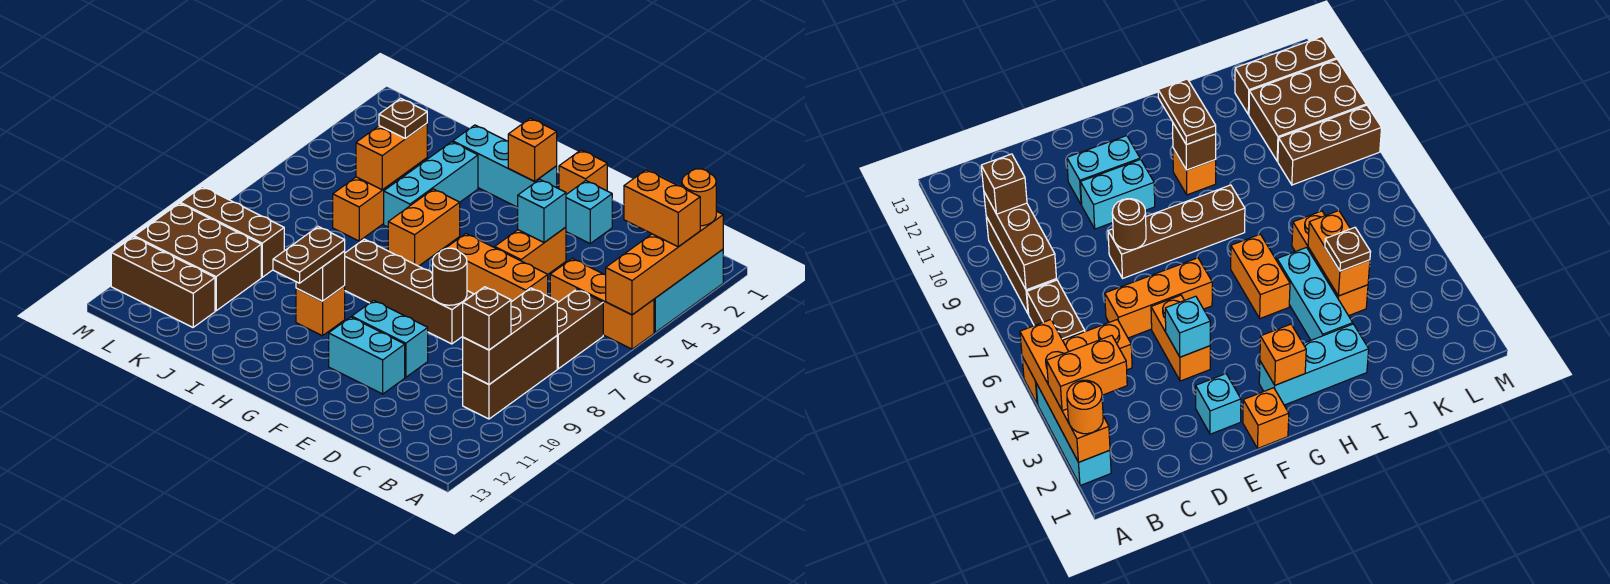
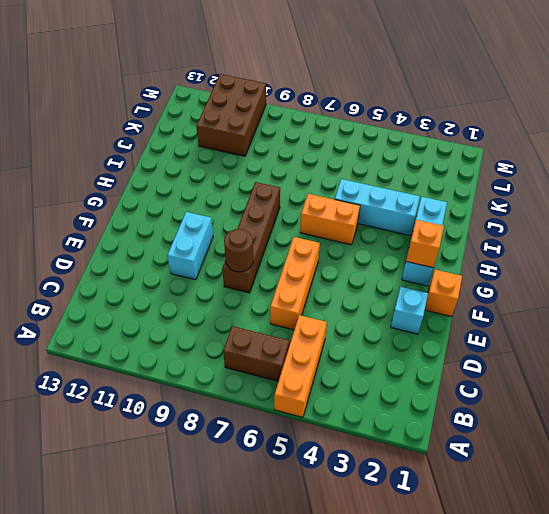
none -> cyan 1x3 brick [654,249,723,332]
none -> brown 1x3 brick [463,336,557,419]
none -> orange 1x2 brick [495,227,566,274]
none -> cyan 1x2 brick [329,317,405,394]

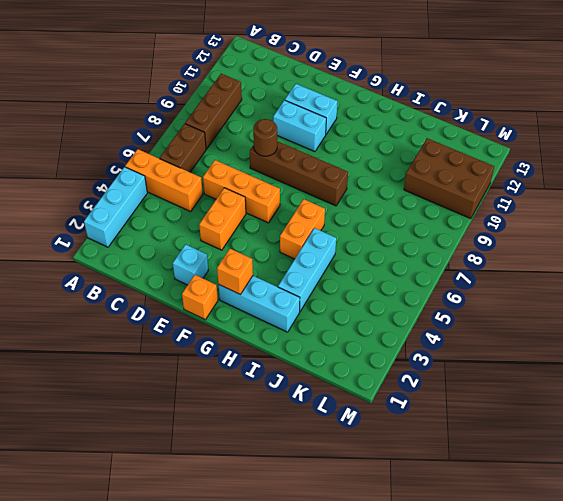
none -> orange 1x1 brick [296,286,345,336]
none -> orange 1x3 brick [333,158,427,241]
none -> brown 1x3 brick [180,187,284,277]
none -> brown 1x3 brick [111,237,215,327]

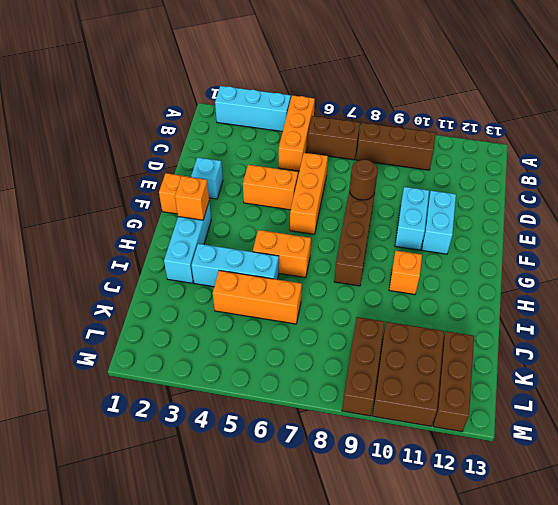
none -> orange 1x4 brick [606,211,723,315]
none -> brown 1x3 brick [463,288,557,384]
none -> cyan 1x1 brick [518,179,566,243]
none -> brown 1x1 brick [296,251,345,301]

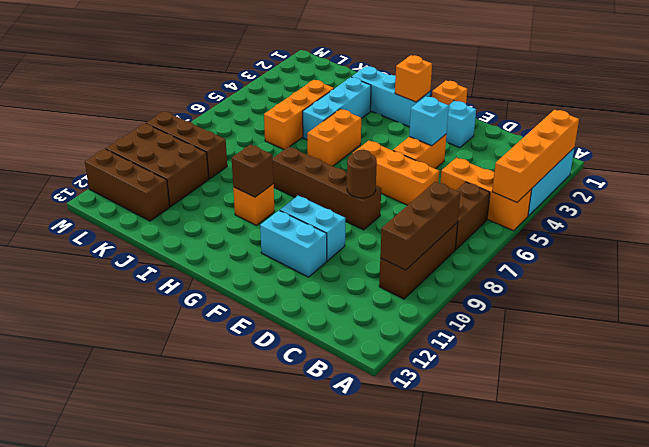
none -> orange 1x2 brick [356,123,427,190]
none -> orange 1x1 round brick [682,169,716,226]
none -> orange 1x2 brick [624,170,700,247]
none -> brown 1x1 brick [463,287,511,350]

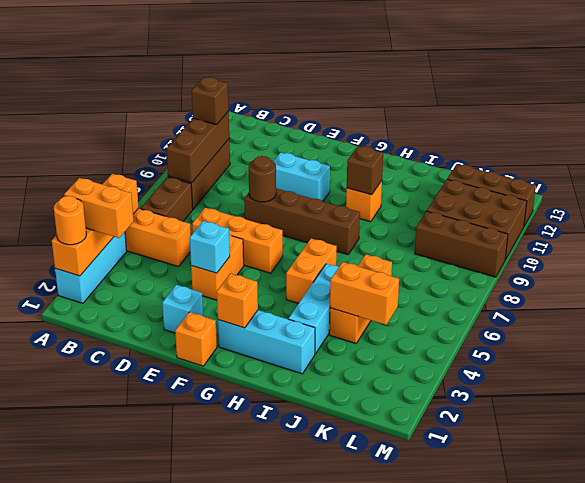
orange 1x2 brick [330,262,399,325] -> orange 1x2 brick turned to [356,123,427,190]
none -> cyan 1x2 brick [329,317,405,394]
none -> brown 1x2 plate [273,227,345,283]
none -> brown 1x1 plate [379,99,427,139]

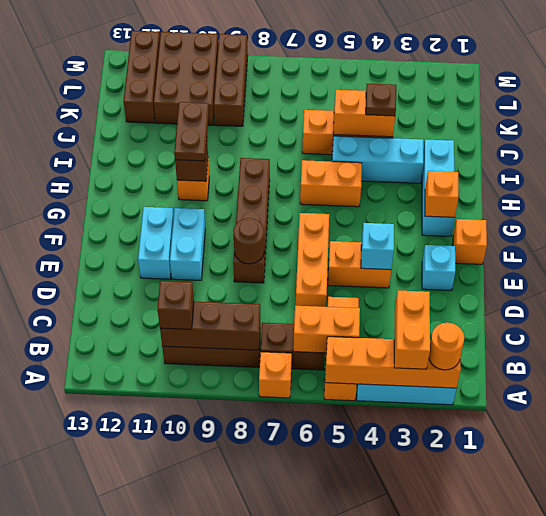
orange 1x1 brick [259,352,292,398] -> none
orange 1x2 brick [293,306,360,353] -> none
brown 1x2 plate [174,102,209,161] -> brown 1x2 plate turned to [273,227,345,283]

